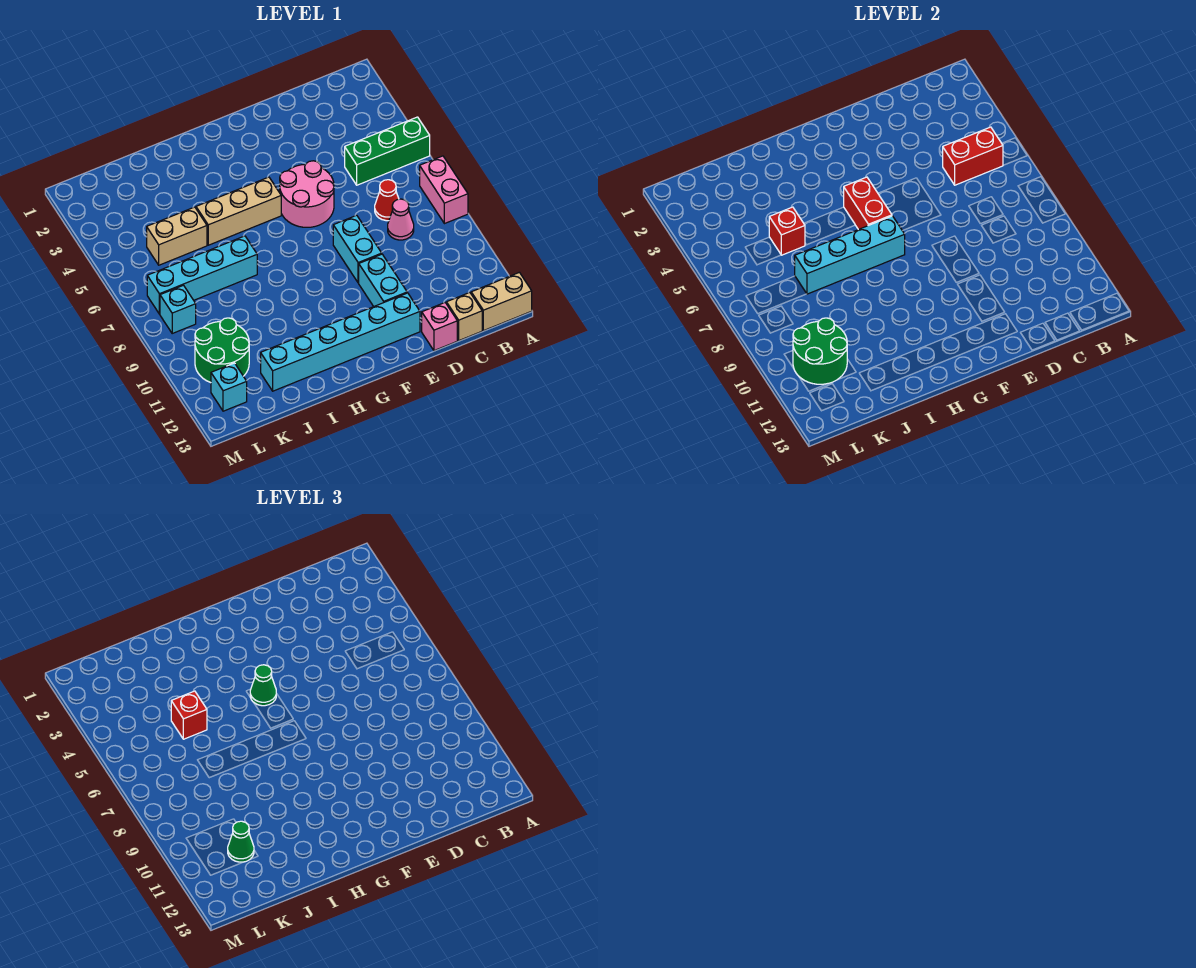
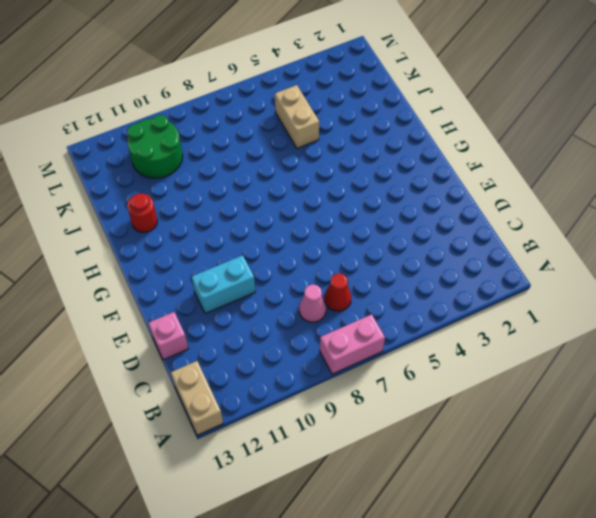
red 1x1 round brick [127,193,157,232] -> cyan 1x6 brick [261,293,420,391]
none -> green 1x3 brick [345,117,430,185]
none -> tan 1x1 brick [446,293,482,340]
none -> pink 2x2 round brick [280,161,334,227]

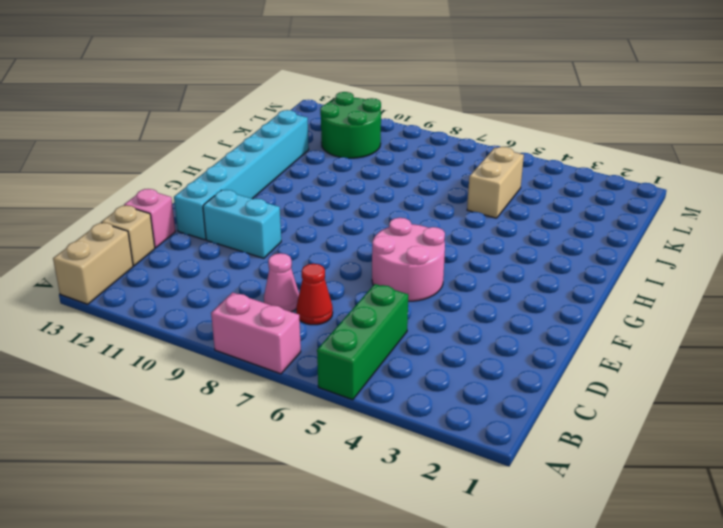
none -> cyan 1x2 brick [333,215,382,283]
none -> tan 1x3 brick [196,177,281,245]
none -> cyan 1x4 brick [147,236,257,314]

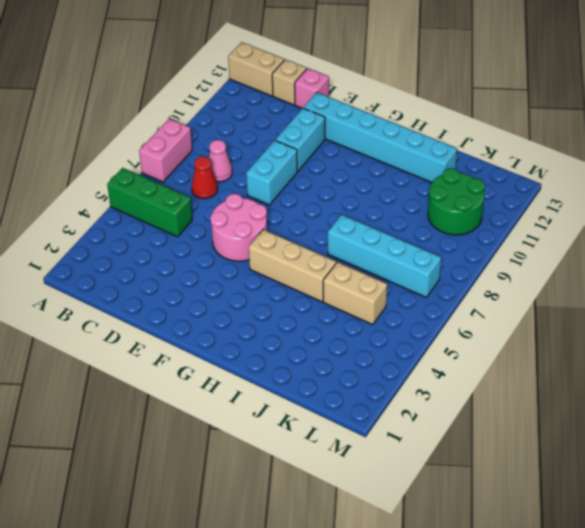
none -> cyan 1x1 brick [160,285,196,333]
none -> cyan 1x1 brick [211,363,247,411]
none -> red 1x2 brick [943,127,1003,185]

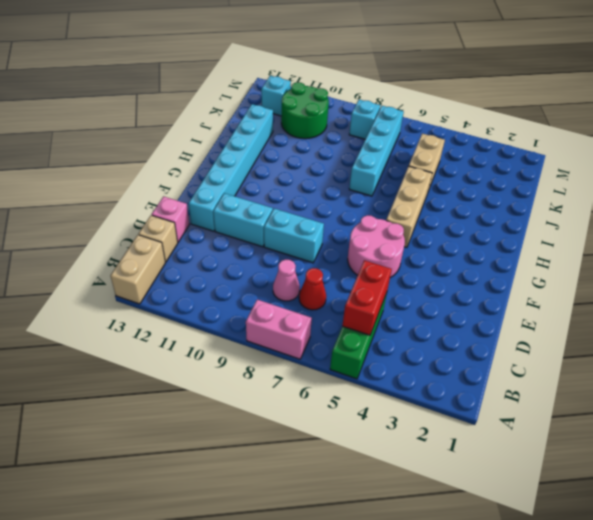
none -> red 1x2 brick [844,177,892,230]
none -> cyan 1x4 brick [795,216,905,294]
none -> red 1x1 brick [769,207,805,255]

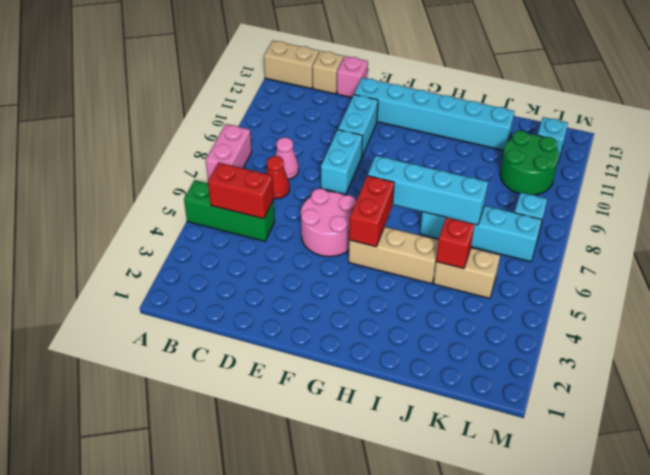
none -> green 2x2 round brick [793,318,847,384]
none -> green 1x1 cone [250,665,276,706]
none -> red 1x1 brick [171,691,207,739]

